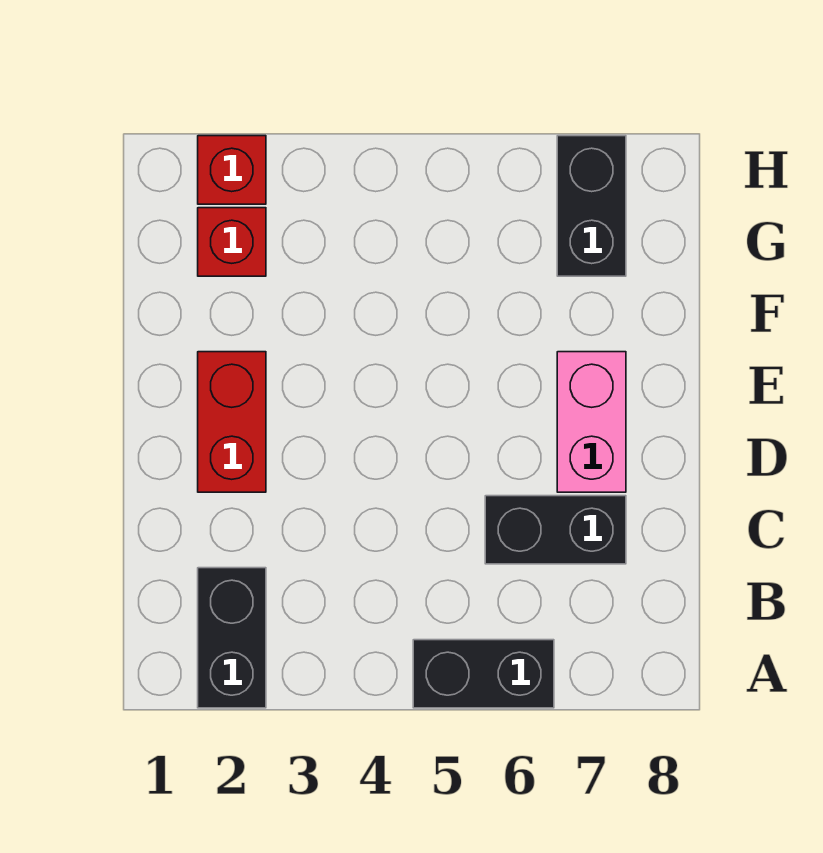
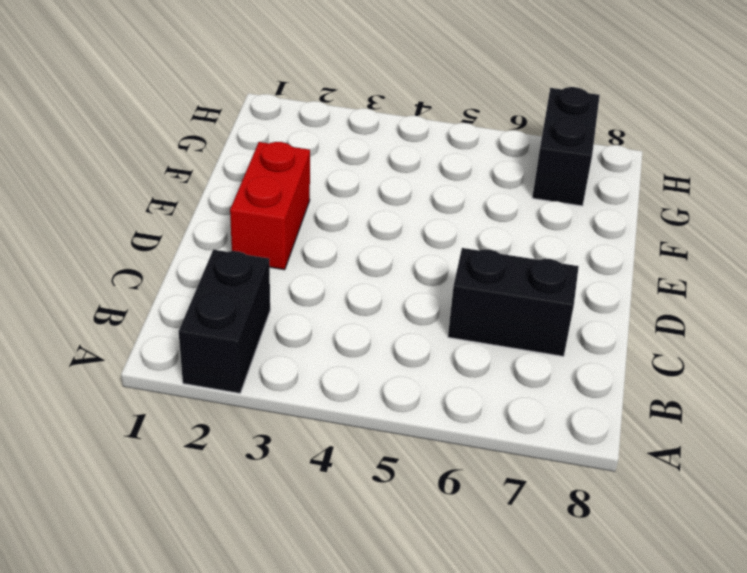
none -> black 1x2 brick [413,640,554,708]
none -> pink 1x2 brick [557,352,626,492]

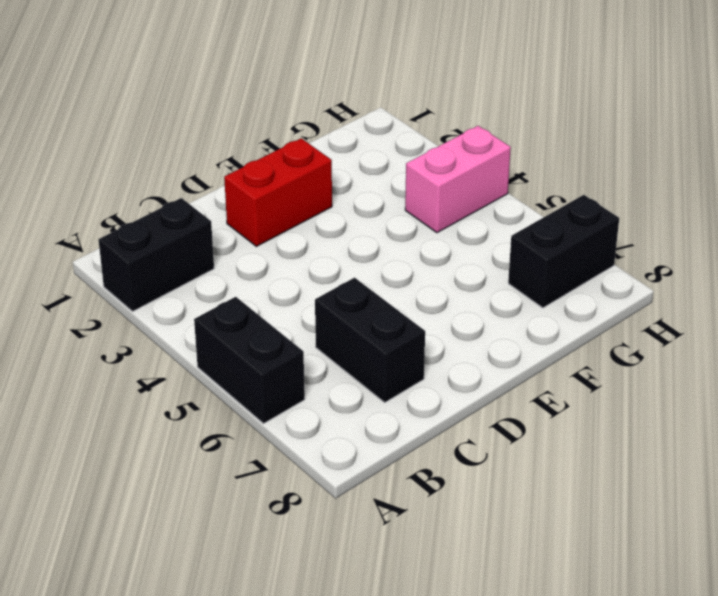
pink 1x2 brick [405,126,511,233] -> pink 1x2 brick moved to [557,352,626,492]
none -> red 1x1 brick [198,208,266,276]
none -> red 1x1 brick [198,136,266,204]

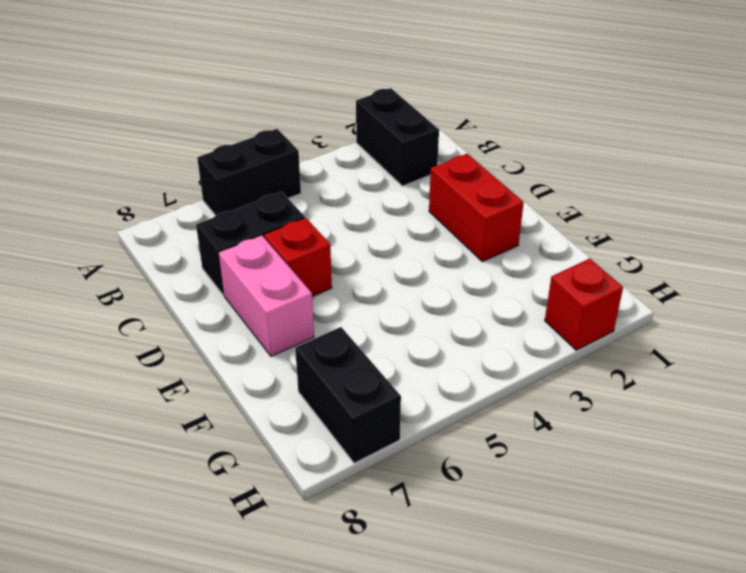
red 1x1 brick [264,218,332,297] -> red 1x1 brick moved to [198,208,266,276]

